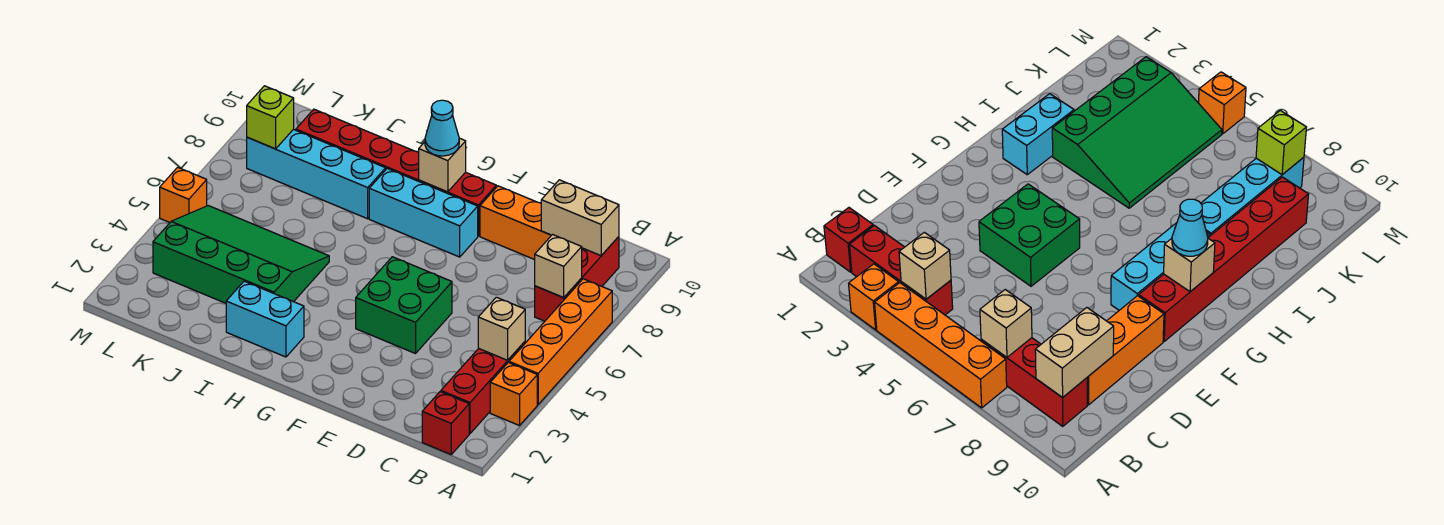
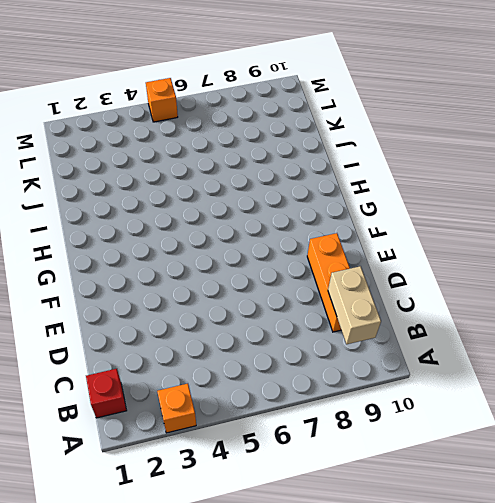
none -> orange 1x4 brick [509,279,612,404]
none -> red 1x3 brick [441,342,525,434]
none -> red 1x3 brick [535,237,619,321]

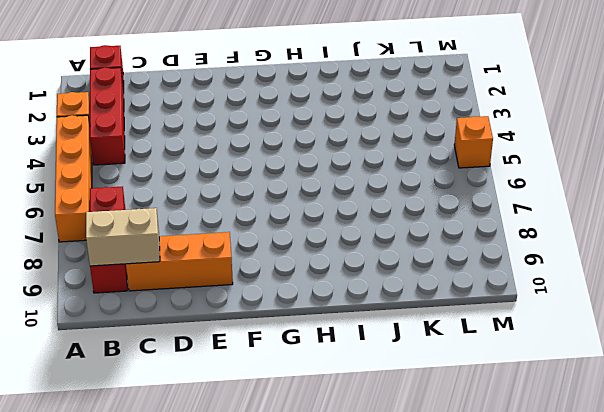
none -> green 2x2 brick [356,257,452,354]
none -> cyan 1x3 brick [369,169,478,257]
none -> red 1x6 brick [296,109,496,236]

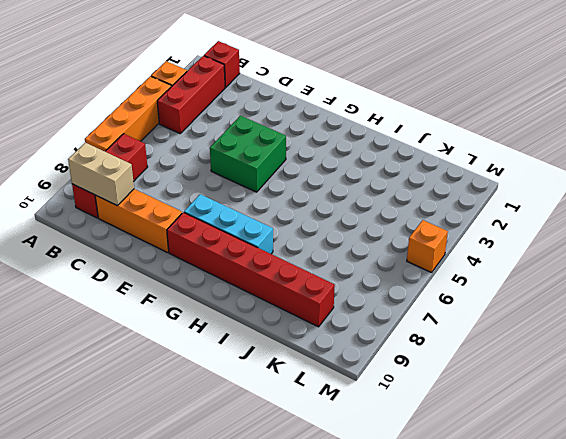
none -> cyan 1x2 brick [226,281,304,357]
none -> green 3x4 slope [153,206,329,303]
none -> cyan 1x4 brick [247,129,386,219]

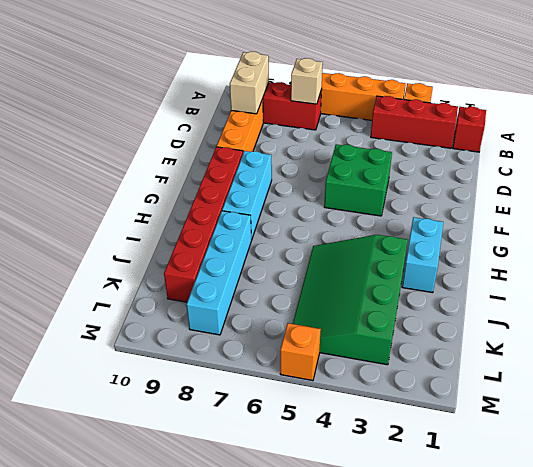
none -> tan 1x1 brick [478,297,525,360]
none -> tan 1x1 brick [419,138,466,192]
none -> lime 1x1 brick [247,86,294,149]

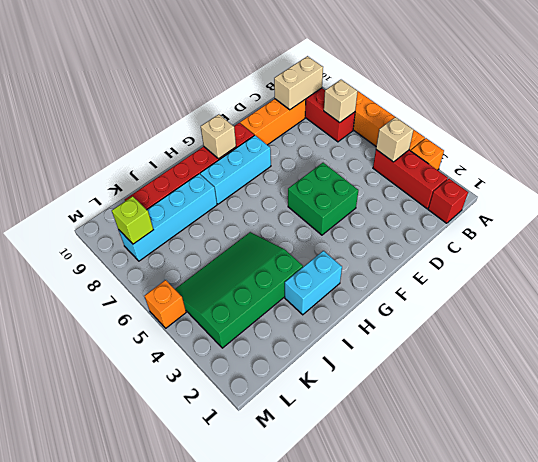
none -> cyan 1x1 cone [425,100,459,156]

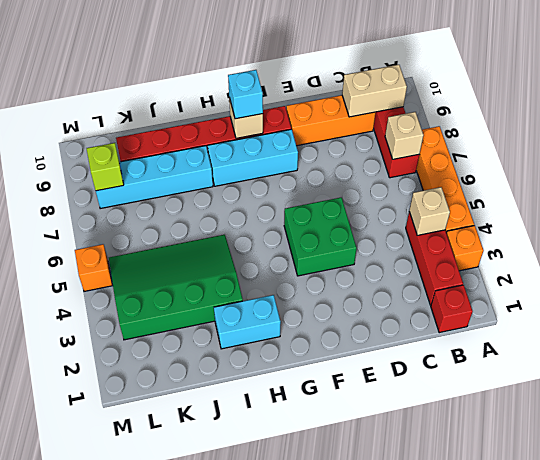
cyan 1x1 brick [228,70,263,119] -> cyan 1x1 cone [425,100,459,156]

